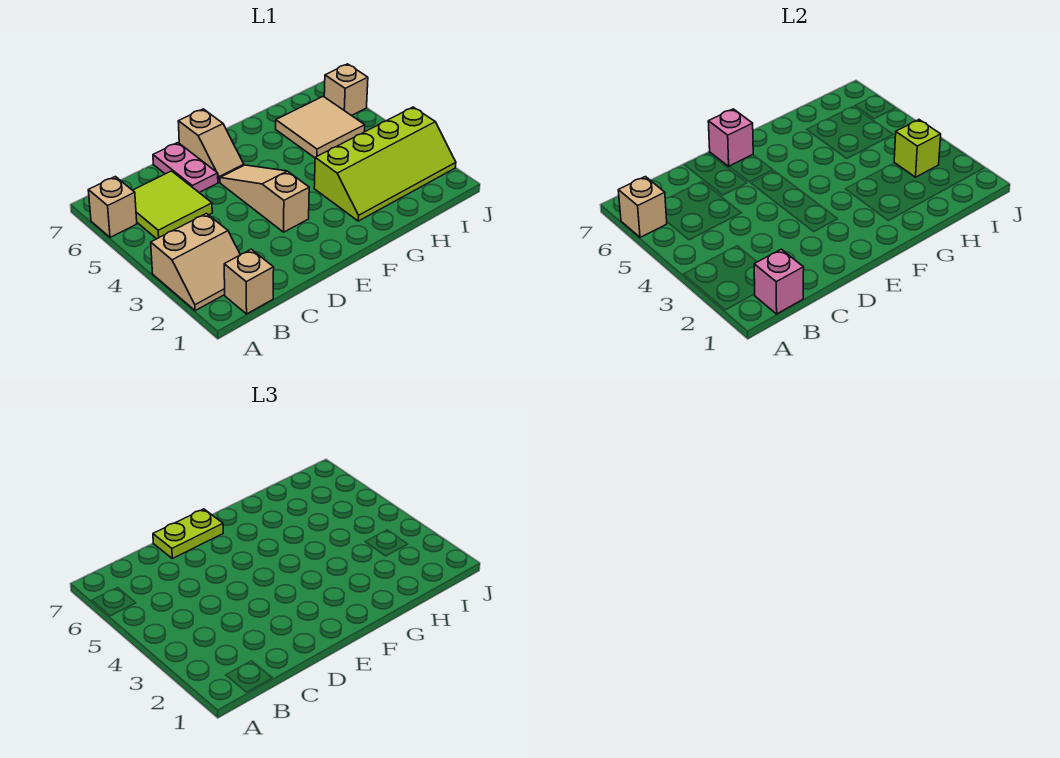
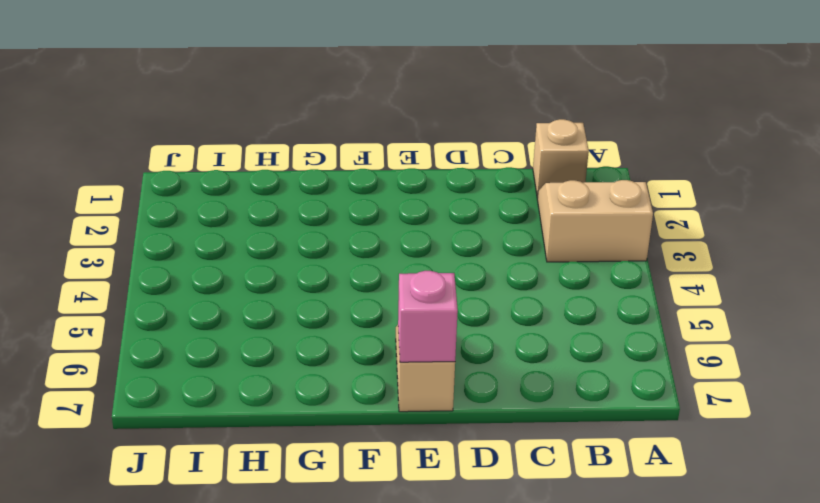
none -> tan 1x1 brick [88,177,137,237]
none -> lime 2x2 tile [133,171,212,239]
none -> pink 1x2 plate [153,143,218,192]

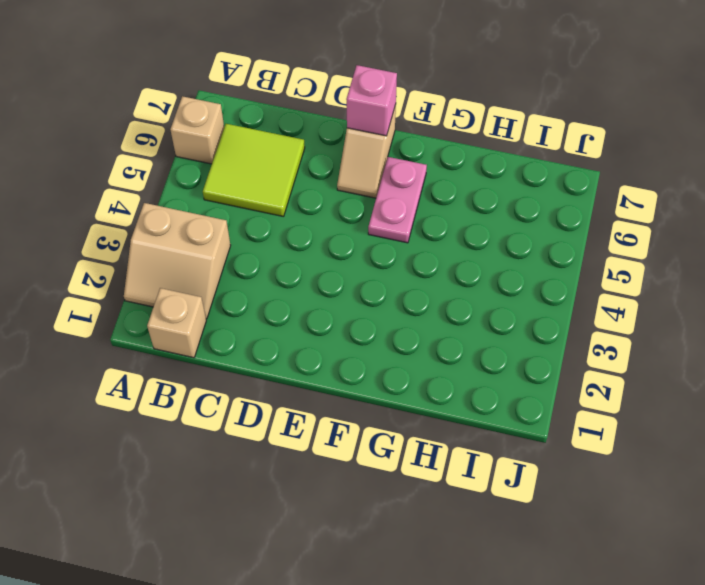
pink 1x2 plate [368,157,427,243] -> pink 1x2 plate moved to [153,143,218,192]
none -> tan 1x3 slope [220,165,309,232]
none -> lime 2x4 slope [314,107,456,221]
none -> tan 2x2 tile [276,96,365,158]

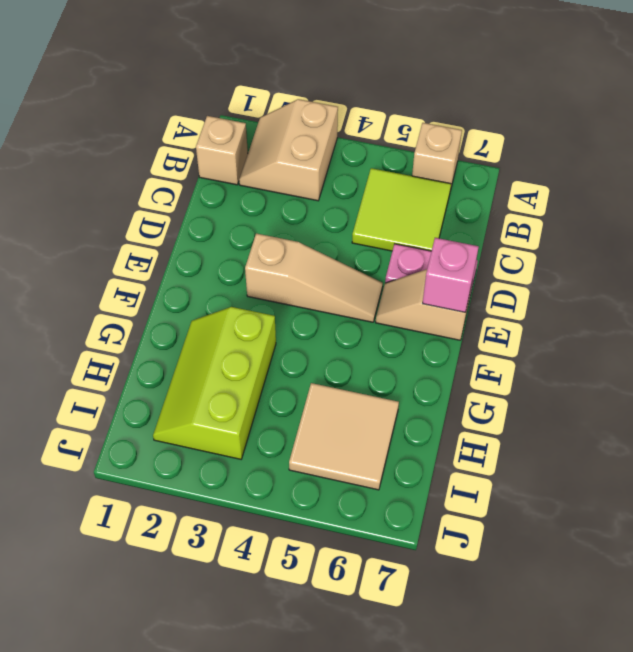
lime 2x3 slope [153,307,276,459] -> lime 2x4 slope [314,107,456,221]
none -> tan 1x1 brick [324,64,368,116]
none -> tan 1x1 brick [618,177,667,237]
none -> pink 1x1 brick [754,249,804,314]

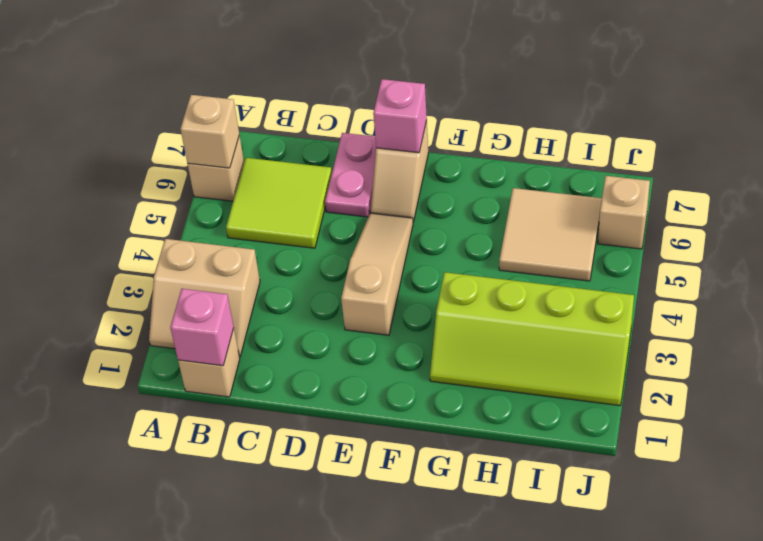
none -> lime 1x1 brick [894,120,941,177]
none -> lime 1x2 plate [153,509,223,559]

